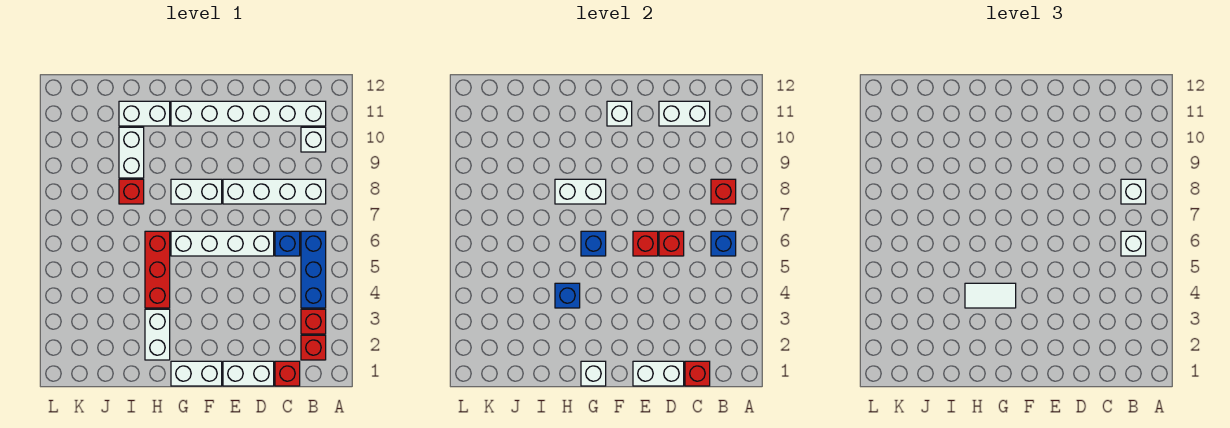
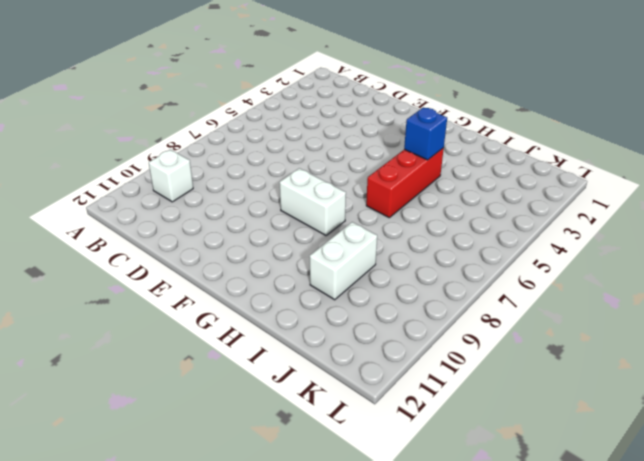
none -> red 1x1 brick [301,335,326,360]
none -> red 1x1 brick [301,309,326,334]
none -> blue 1x3 brick [301,231,326,308]
none -> white 1x4 brick [223,179,326,204]

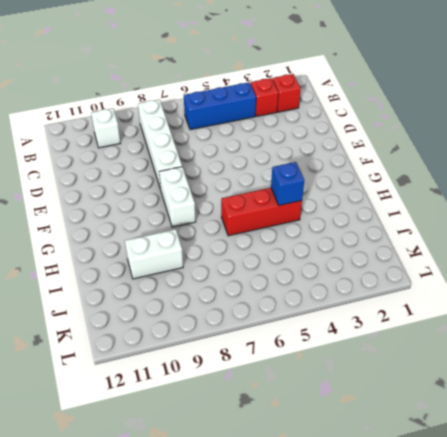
none -> white 1x6 brick [171,101,326,126]
none -> red 1x1 brick [275,361,300,386]
none -> blue 1x1 brick [275,231,300,256]
none -> white 1x2 brick [223,361,274,386]

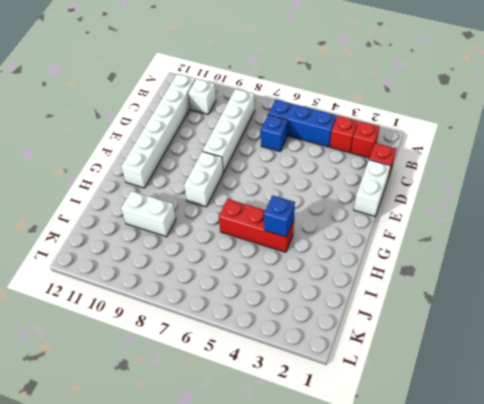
none -> white 1x4 brick [171,231,274,256]
none -> white 1x2 brick [171,361,222,386]
none -> white 1x2 brick [145,309,170,360]
none -> white 1x2 brick [119,101,170,126]

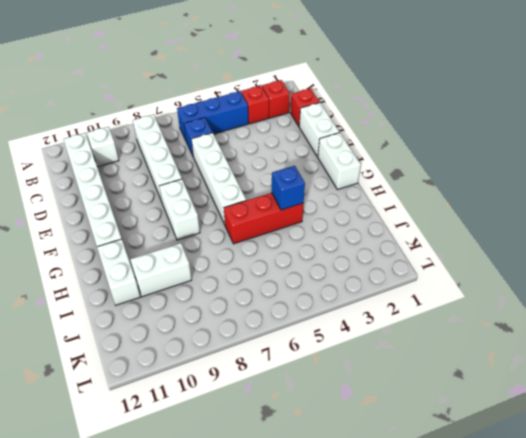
none -> white 1x2 brick [145,309,170,360]
none -> red 1x1 brick [119,179,144,204]
none -> blue 1x1 brick [711,231,736,256]
none -> red 1x1 brick [711,179,736,204]

